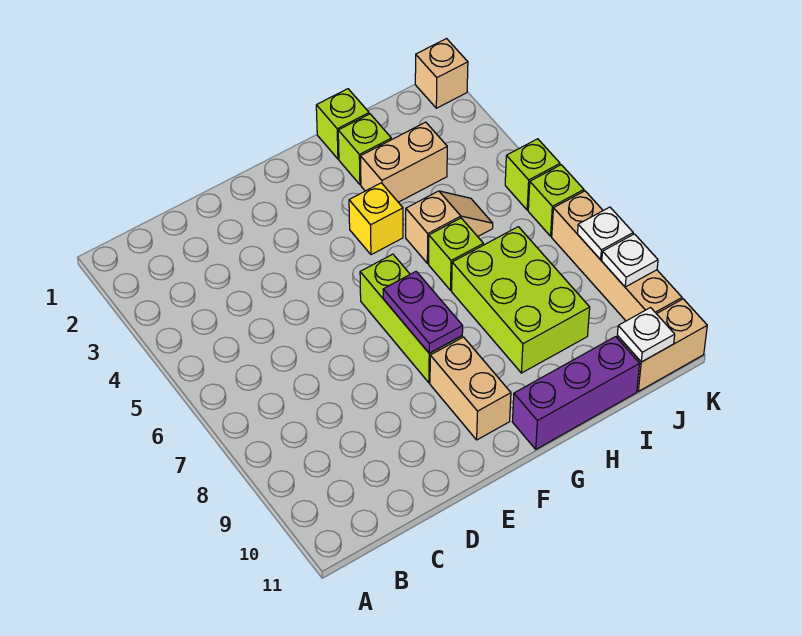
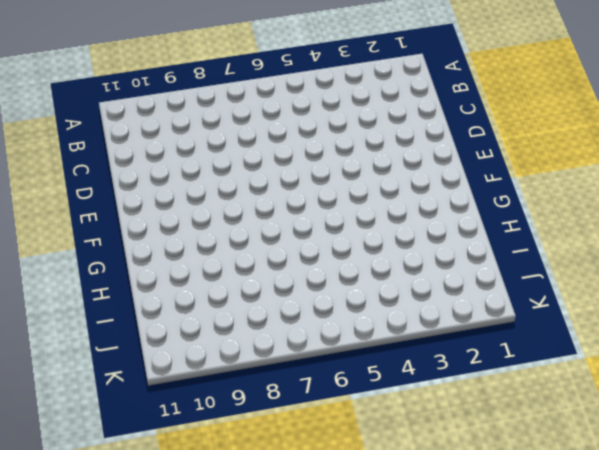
none -> lime 1x3 brick [360,254,462,383]
none -> tan 1x2 brick [430,337,511,440]
none -> yellow 1x1 brick [349,183,403,255]

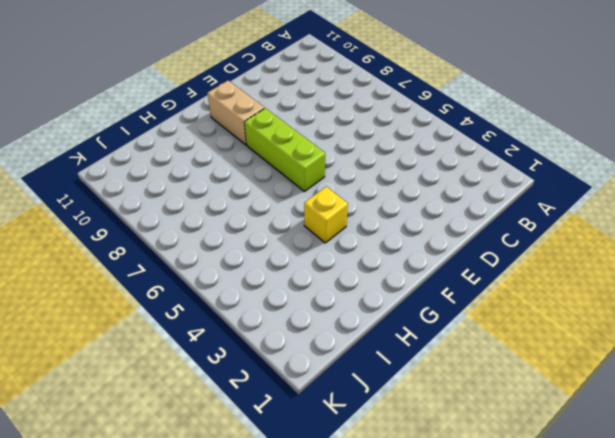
none -> purple 1x3 brick [512,337,640,449]
none -> lime 1x1 brick [316,89,369,159]
none -> lime 1x1 brick [338,114,391,185]

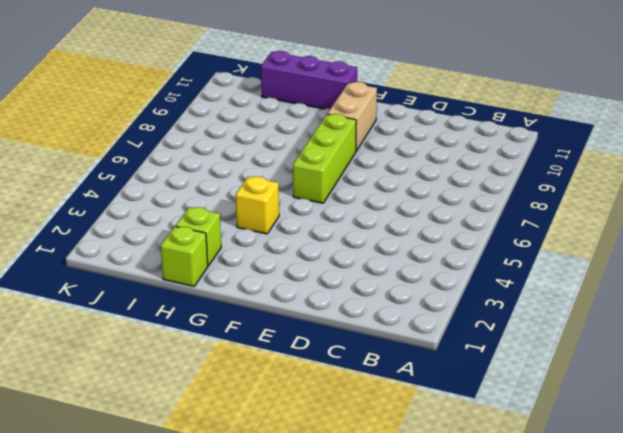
none -> tan 1x2 brick [361,122,447,202]
none -> tan 1x2 slope [406,191,493,263]
none -> lime 1x1 brick [429,218,483,290]

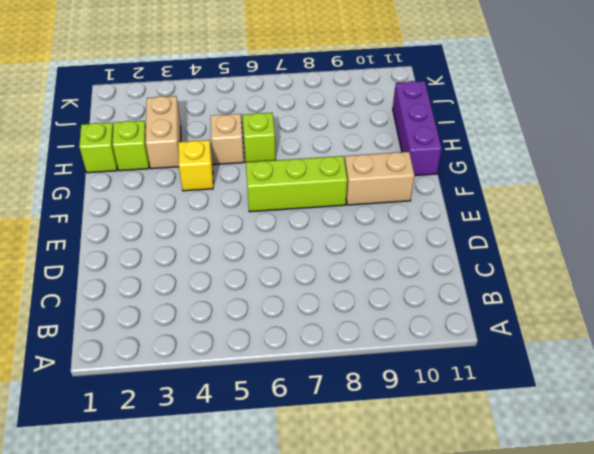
none -> lime 2x3 brick [452,227,590,373]
none -> tan 1x2 brick [617,299,707,391]
none -> tan 1x1 brick [415,39,468,108]

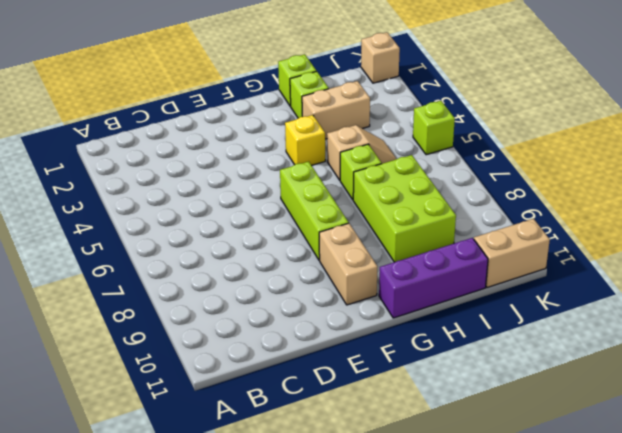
none -> lime 1x1 brick [528,165,584,236]
none -> tan 1x4 brick [552,191,682,321]
none -> purple 1x2 plate [383,272,463,353]

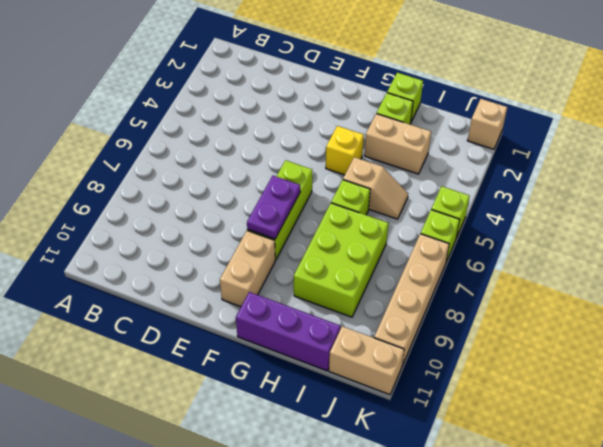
none -> white 1x1 plate [617,308,675,362]
none -> white 1x1 plate [578,207,633,260]
none -> white 1x1 plate [602,234,658,287]

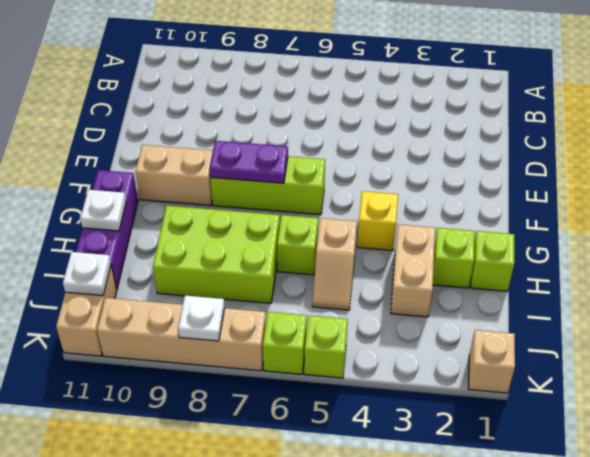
white 1x1 plate [80,190,126,231] -> white 1x1 plate moved to [602,234,658,287]

